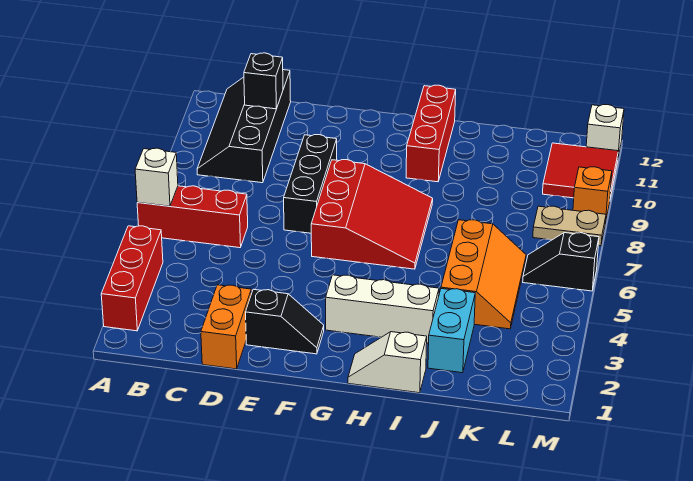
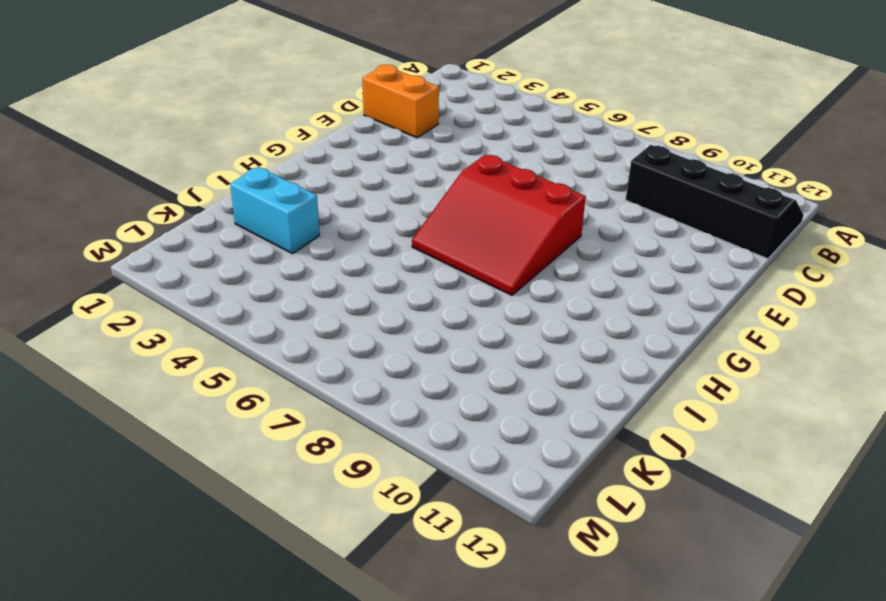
none -> red 1x3 brick [101,226,163,331]
none -> red 1x3 brick [137,186,248,248]
none -> black 1x2 slope [246,289,324,354]

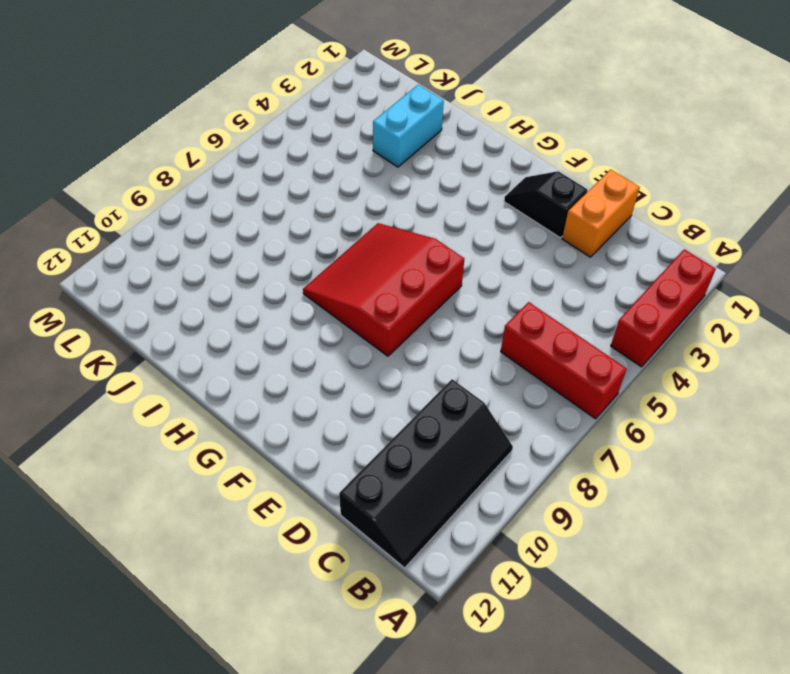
none -> black 1x3 brick [284,135,337,233]
none -> white 1x3 brick [326,275,439,343]
none -> white 1x2 slope [348,332,427,393]

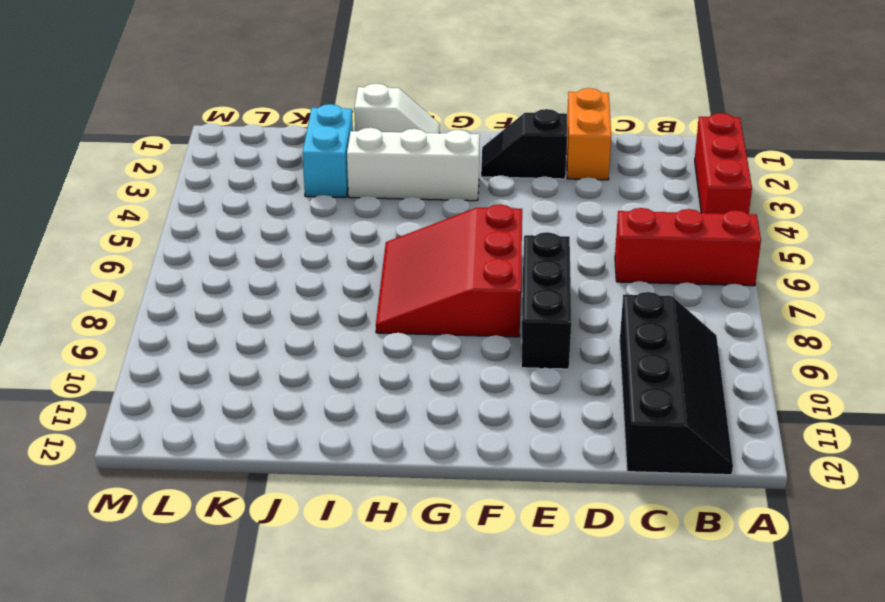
none -> red 1x3 brick [406,85,456,182]
none -> orange 2x3 slope [441,220,526,329]
none -> black 1x2 slope [523,233,599,291]

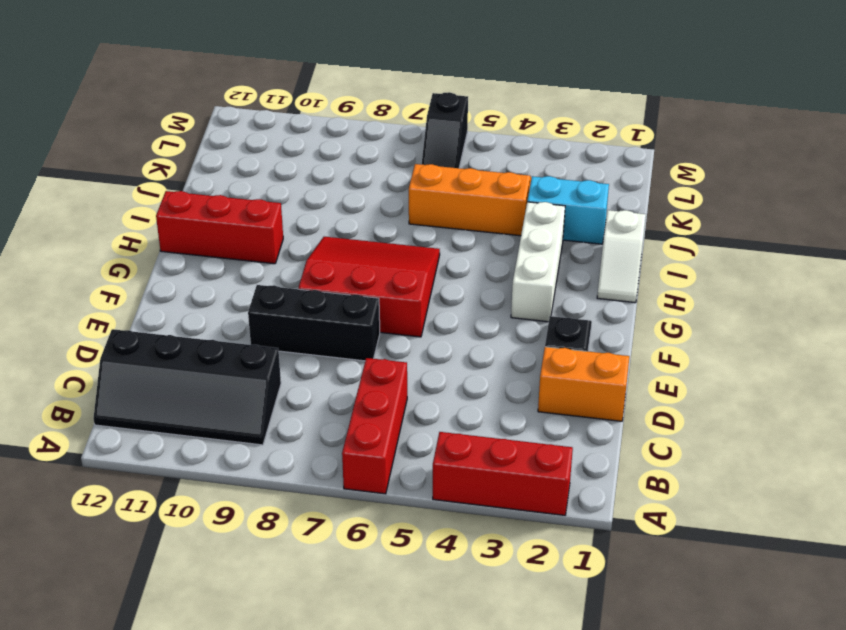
none -> tan 1x2 plate [533,206,606,246]
none -> red 2x2 tile [543,143,618,198]
none -> orange 1x1 brick [573,167,612,224]

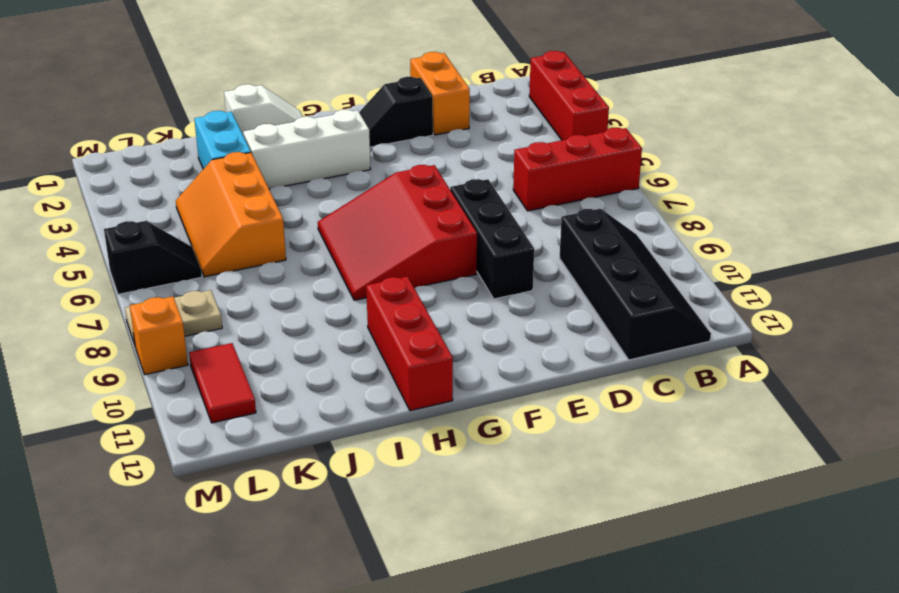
red 1x2 tile [189,343,256,423] -> red 2x2 tile [543,143,618,198]
none -> white 1x1 brick [586,105,624,157]
none -> white 1x1 brick [135,148,178,206]
none -> black 1x1 brick [244,53,283,109]

